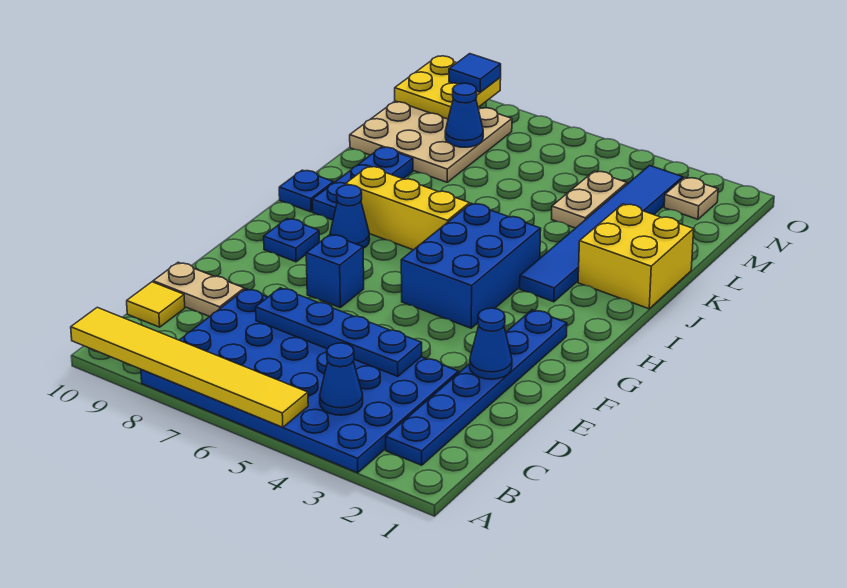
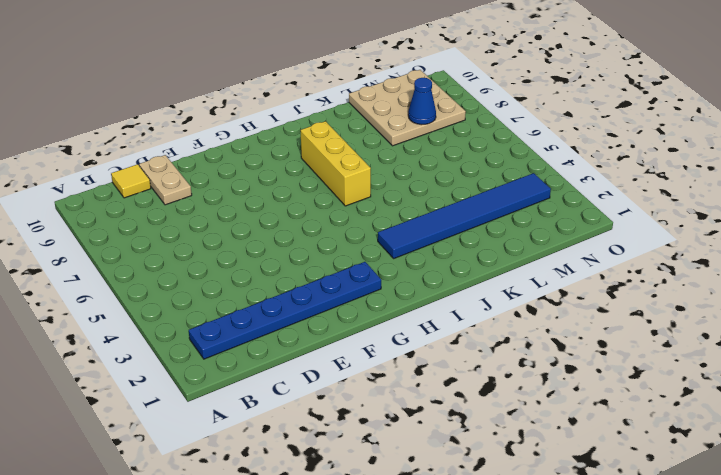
none -> blue 4x6 plate [141,289,458,473]
none -> blue 1x1 brick [306,235,364,307]
none -> blue 2x3 brick [401,203,541,328]

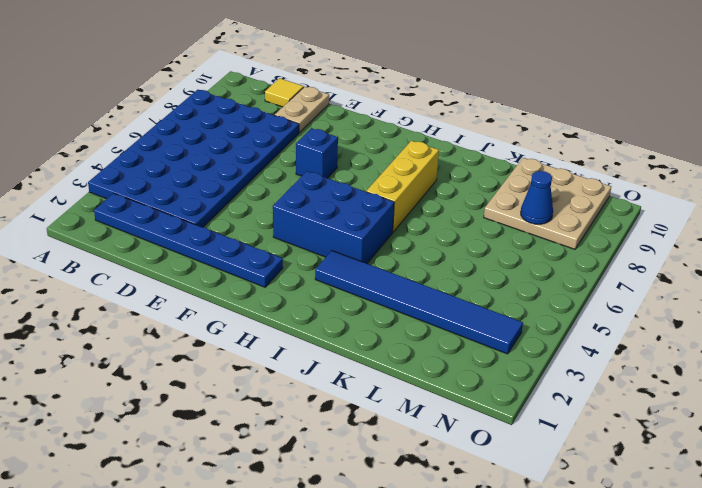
none -> blue 1x1 plate [264,219,319,262]
none -> blue 1x1 cone [330,185,370,248]
none -> blue 1x3 plate [312,147,413,220]

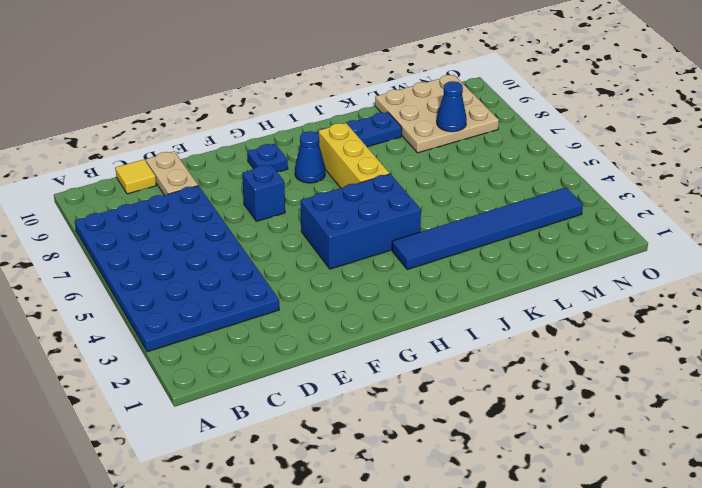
none -> blue 1x6 plate [386,310,567,465]
none -> blue 1x1 plate [279,170,333,212]
none -> yellow 2x2 brick [578,204,694,309]

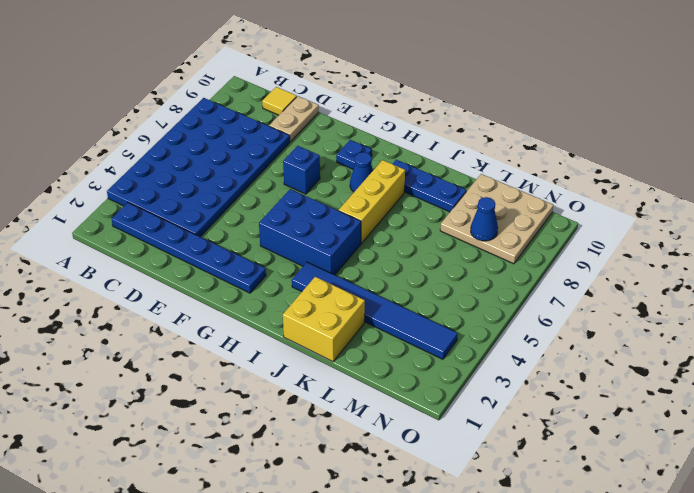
none -> blue 1x1 plate [279,170,333,212]
none -> tan 1x2 plate [552,171,627,228]
none -> tan 1x1 plate [664,177,718,219]

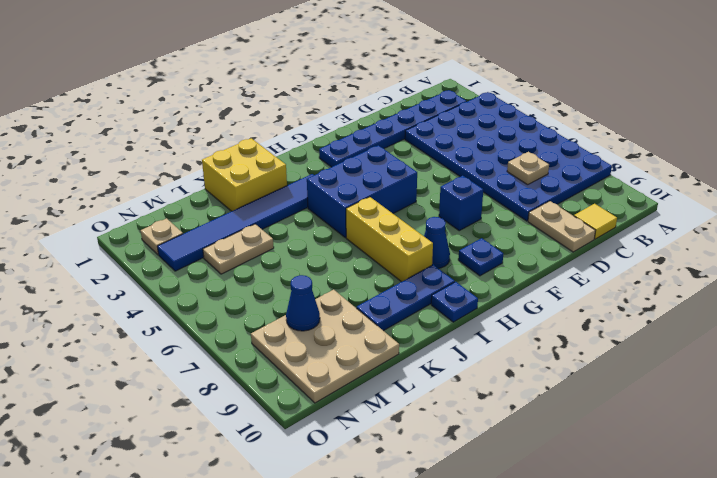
tan 1x1 plate [507,152,549,185] -> none
none -> yellow 1x6 tile [71,307,308,427]
none -> blue 1x1 cone [320,343,363,415]
none -> blue 1x4 plate [256,288,422,376]

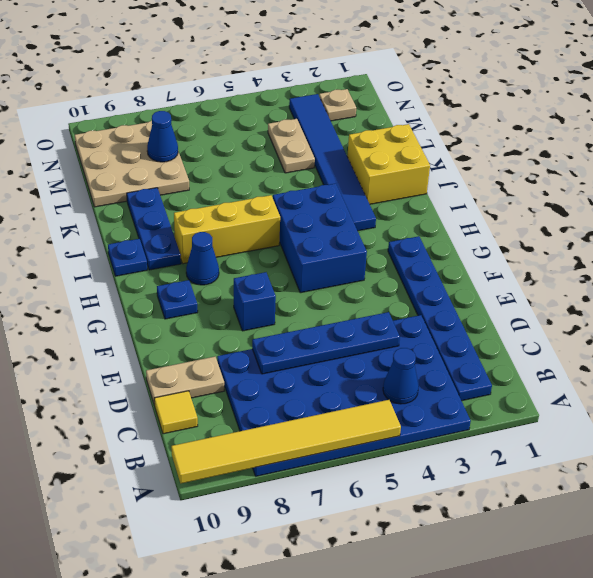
none -> blue 1x1 cone [470,308,512,379]
none -> yellow 2x2 plate [395,56,501,119]
none -> blue 1x1 tile [449,54,501,92]

